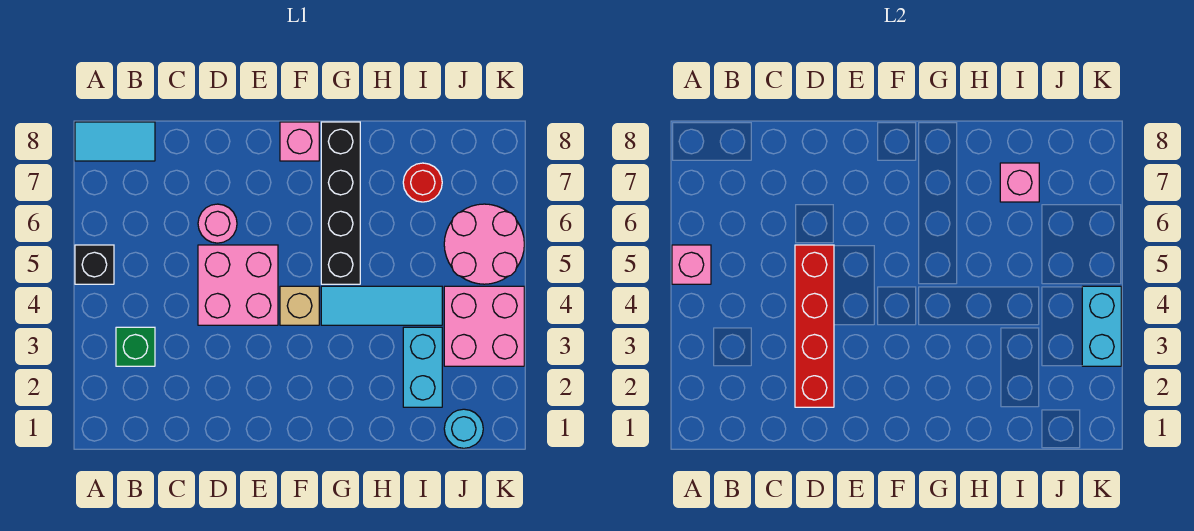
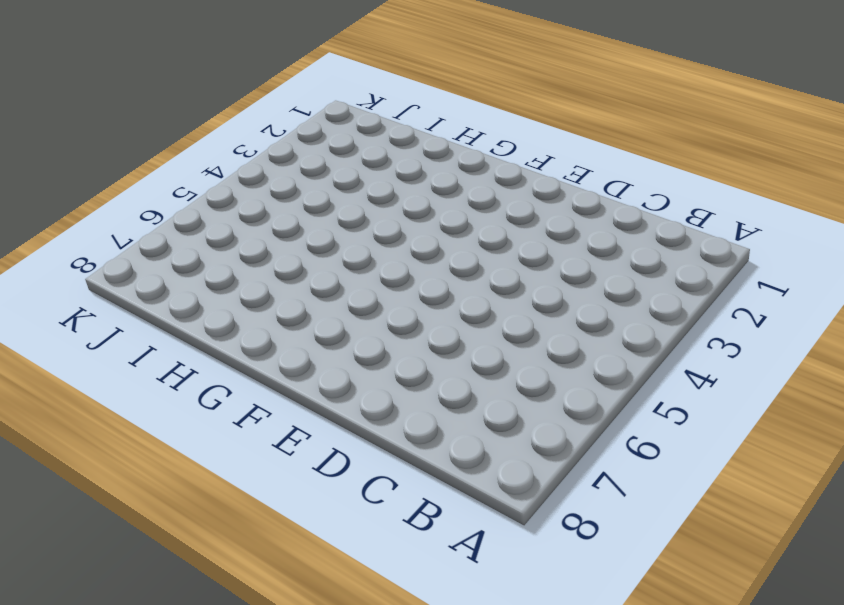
none -> black 1x1 brick [75,245,114,284]
none -> cyan 1x2 tile [75,122,155,161]
none -> green 1x1 brick [116,327,155,366]

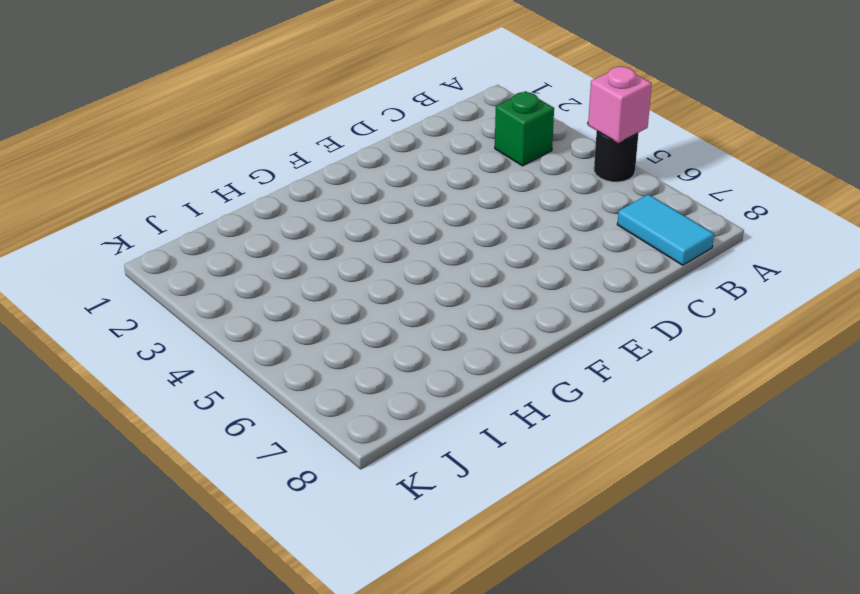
black 1x1 round brick [594,131,638,182] -> black 1x1 brick [75,245,114,284]
cyan 1x2 tile [617,194,714,265] -> cyan 1x2 tile turned to [75,122,155,161]
none -> pink 2x2 brick [198,245,278,325]
none -> pink 1x1 round brick [198,204,237,243]
none -> tan 1x1 brick [280,286,319,325]

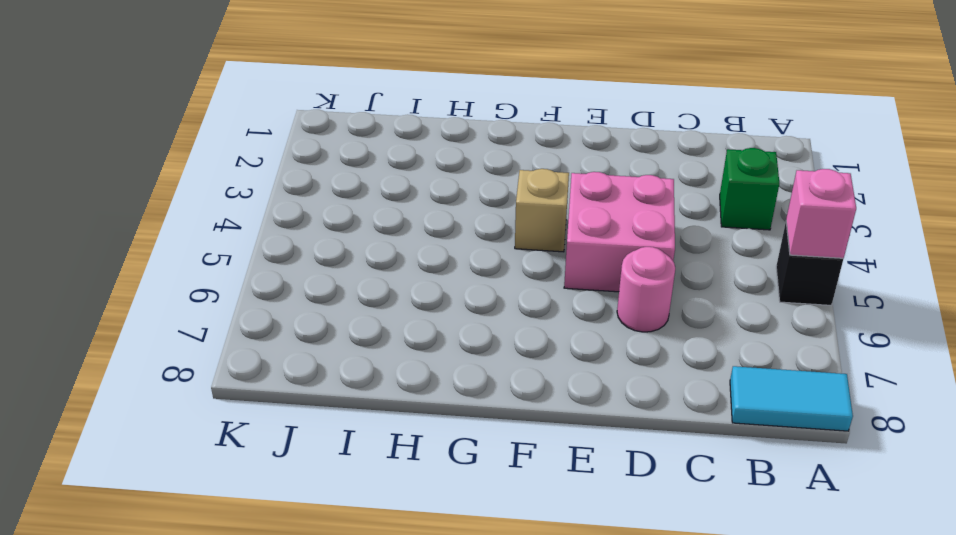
none -> pink 1x1 brick [280,122,319,161]
none -> cyan 1x3 tile [321,286,442,325]
none -> black 1x4 brick [321,122,360,284]

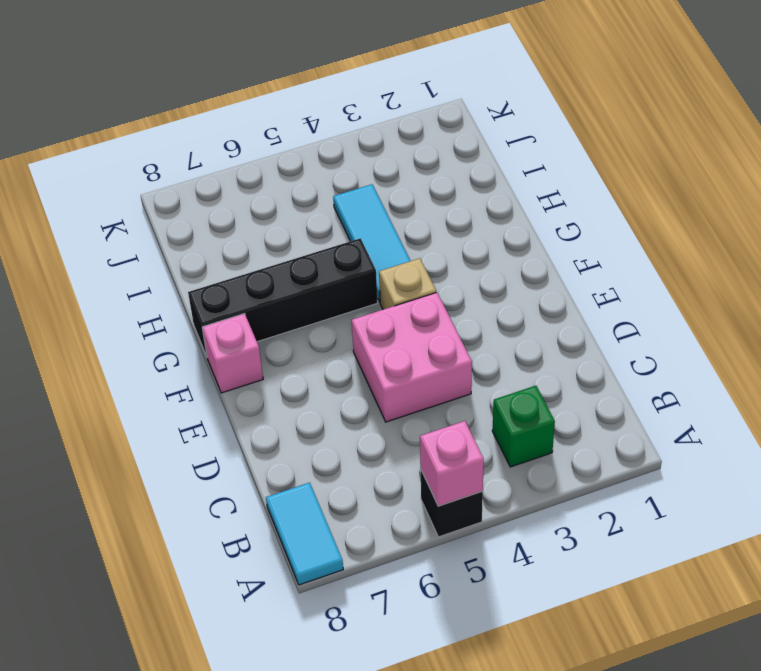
none -> pink 1x1 round brick [198,204,237,243]
none -> cyan 1x2 brick [403,327,442,407]
none -> red 1x1 round brick [403,163,442,202]

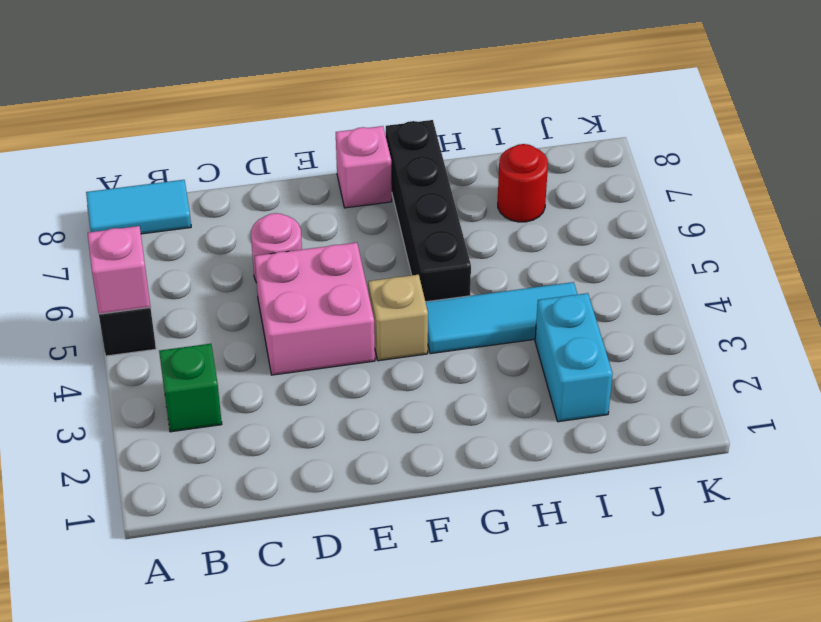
none -> cyan 1x1 round brick [444,409,483,448]
none -> pink 2x2 brick [444,286,524,366]
none -> pink 2x2 round brick [444,204,524,284]

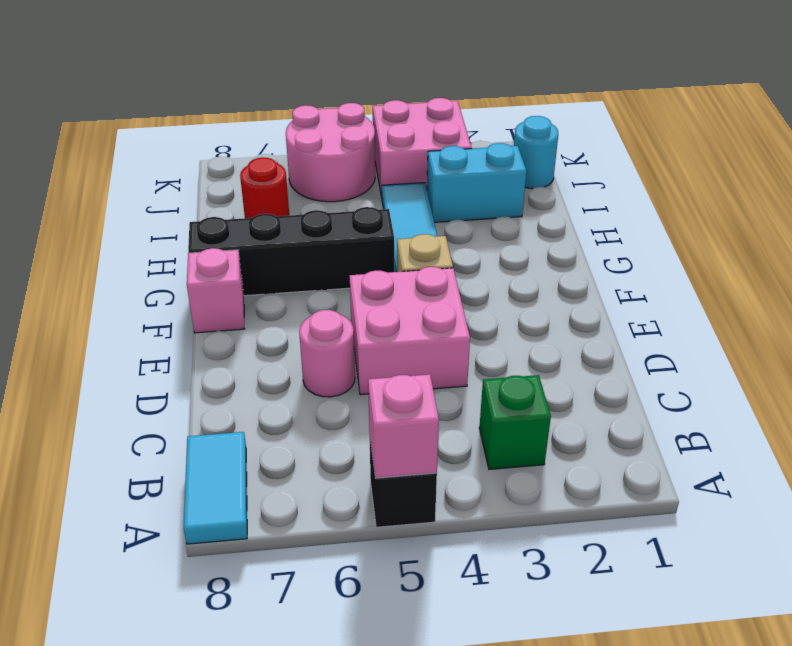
none -> red 1x4 brick [795,245,834,407]
none -> pink 1x1 brick [1000,163,1039,202]
none -> cyan 1x2 brick [1082,286,1121,366]

